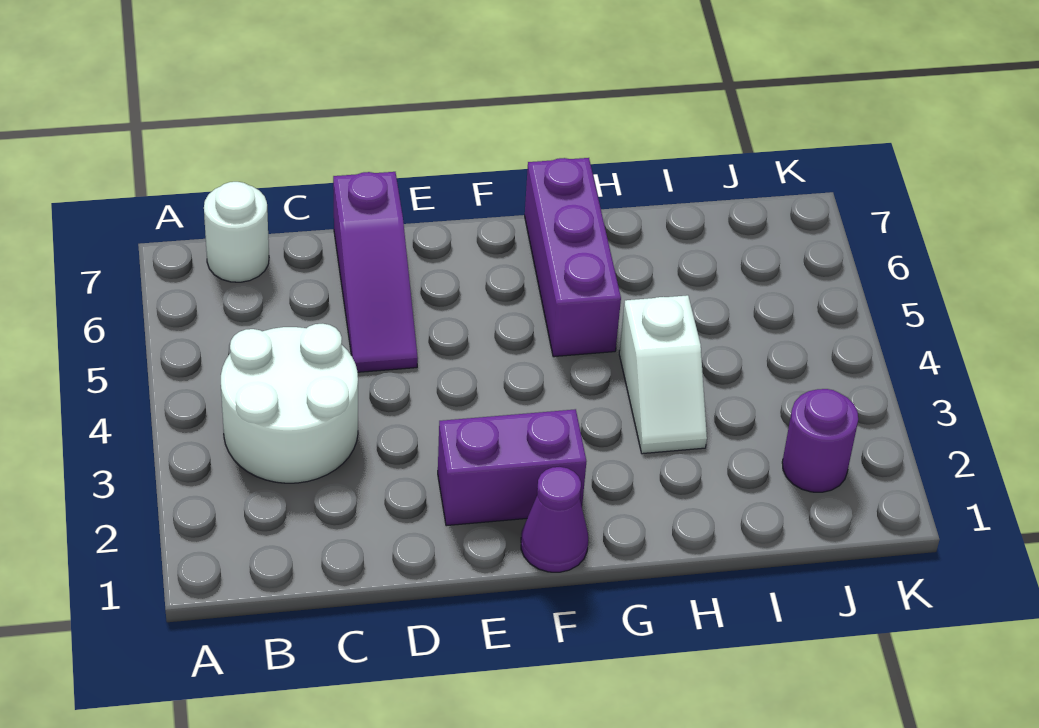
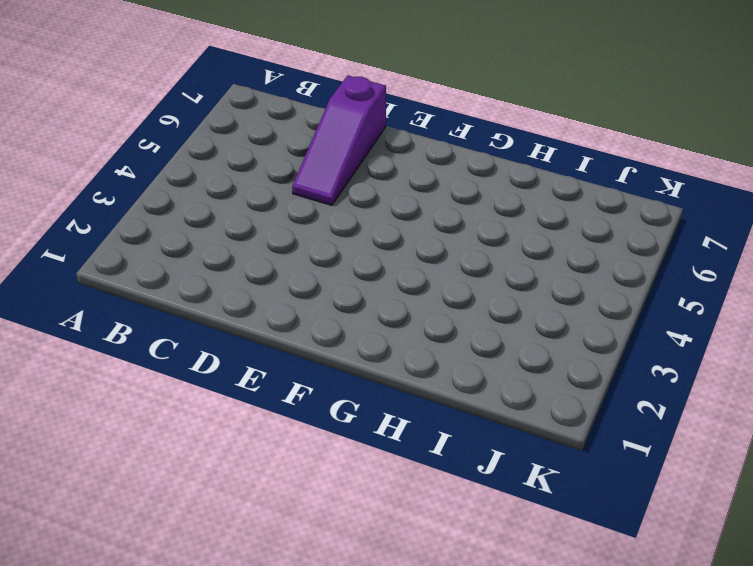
none -> white 2x2 round brick [221,324,358,483]
none -> white 1x1 round brick [204,182,269,282]

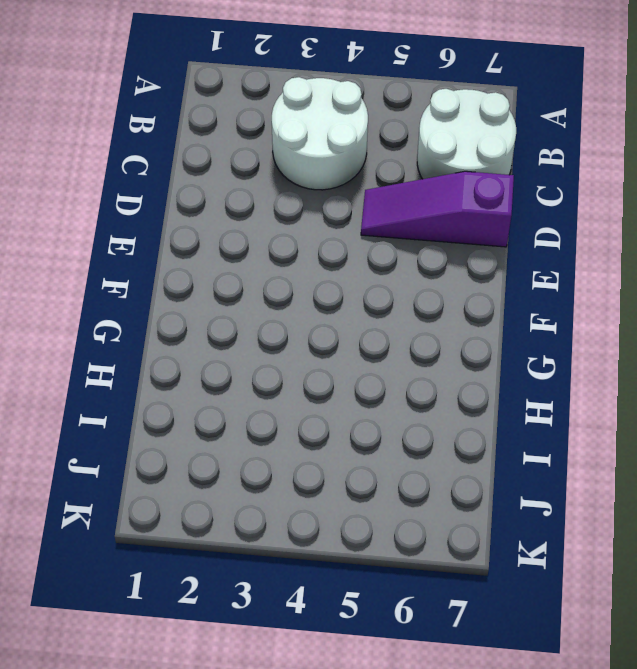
white 2x2 round brick [417,89,516,179] -> white 1x1 round brick [204,182,269,282]
none -> purple 1x2 brick [438,409,586,526]
none -> purple 1x1 cone [521,467,588,572]

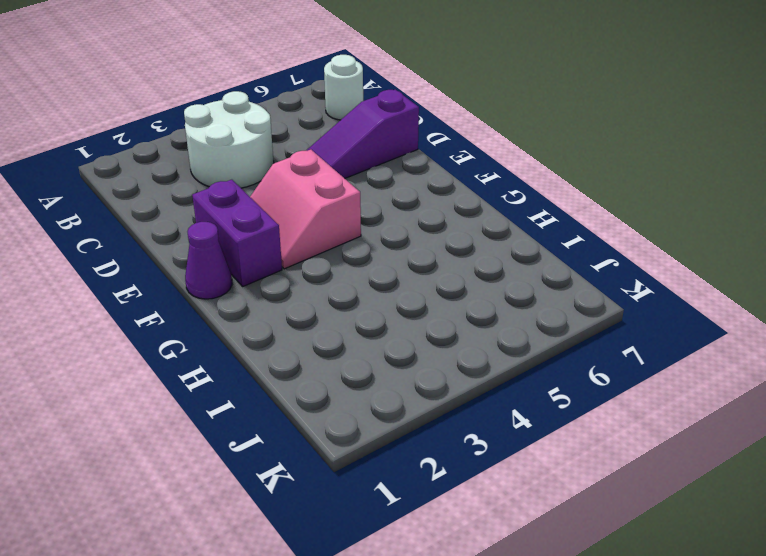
pink 2x2 slope [250,150,361,269] -> none
none -> purple 1x3 brick [525,158,621,357]
none -> white 1x2 slope [619,295,707,454]

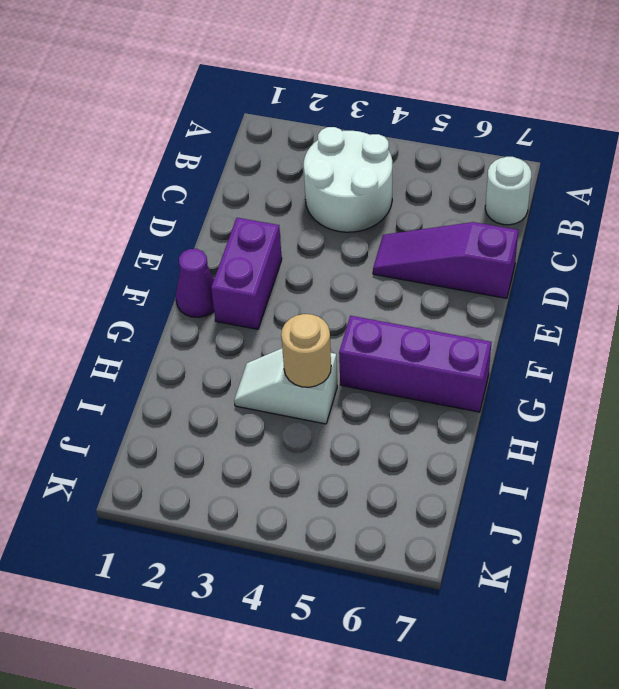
tan 1x1 round brick [281,314,331,387] -> none
none -> purple 1x1 round brick [782,389,858,492]

